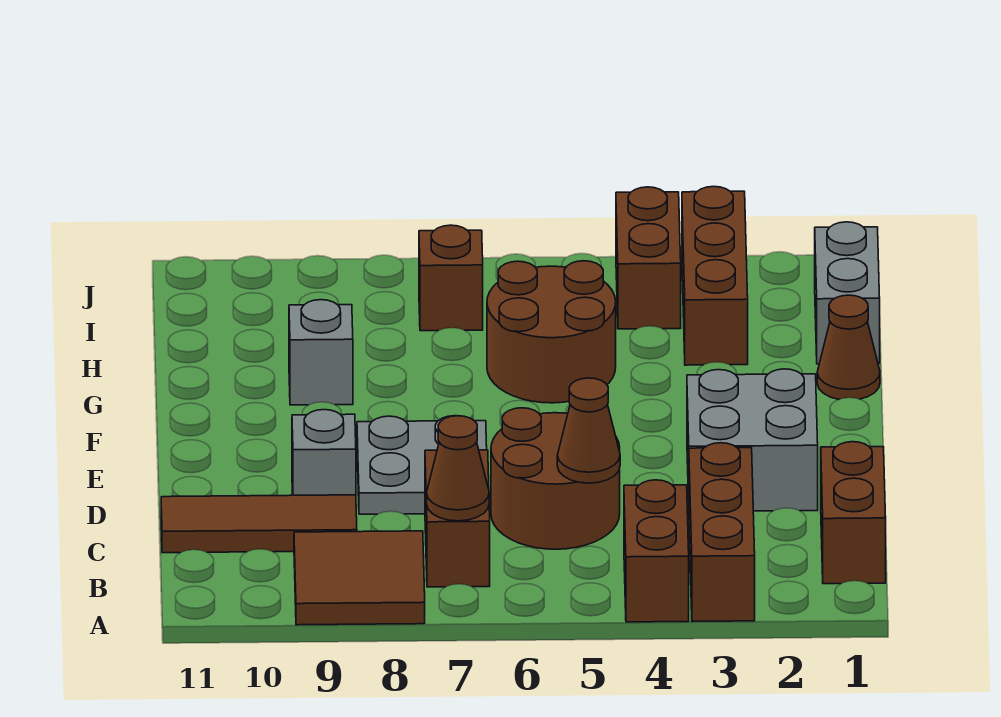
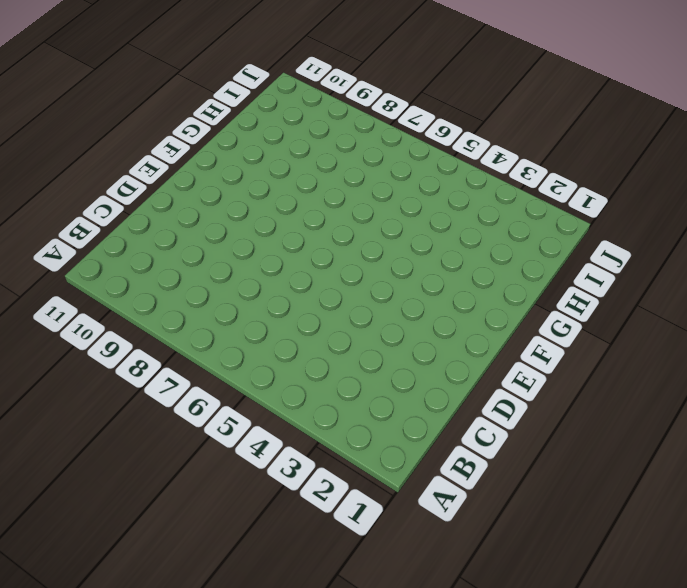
none -> brown 1x3 brick [689,443,755,622]
none -> brown 1x2 brick [624,480,689,622]
none -> brown 2x2 tile [294,531,425,625]

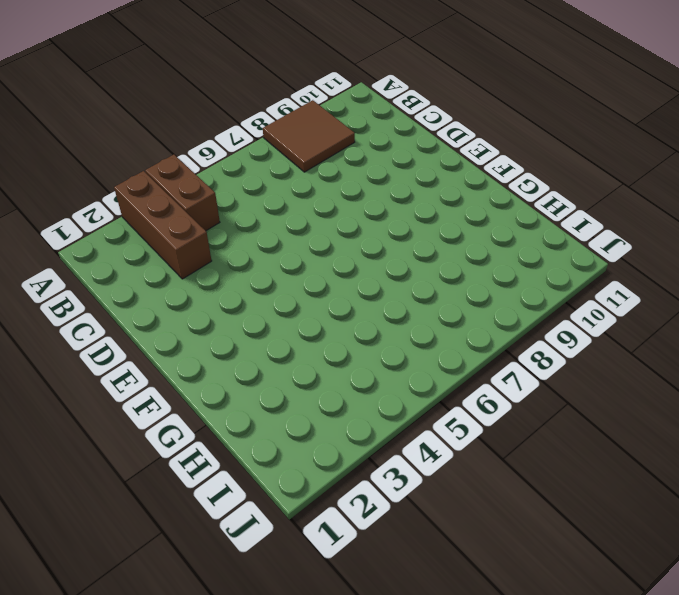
none -> brown 1x2 brick [821,442,886,584]
none -> brown 1x2 brick [425,450,490,587]
none -> brown 2x2 round brick [491,408,620,549]

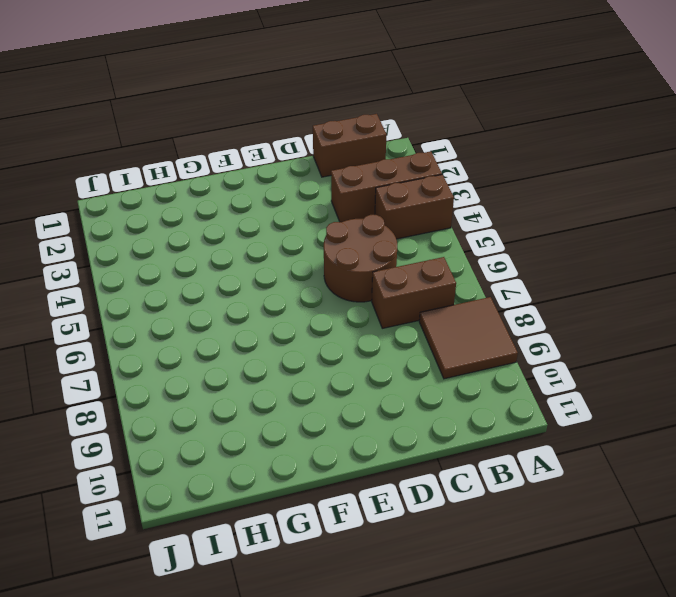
none -> brown 1x3 tile [161,495,357,553]
none -> grey 2x2 brick [687,369,818,511]
none -> grey 2x2 plate [357,416,487,514]

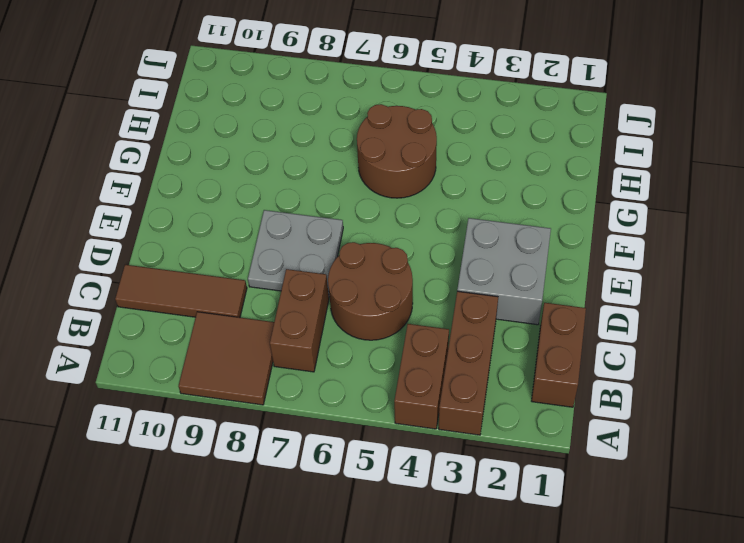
none -> grey 1x1 brick [292,410,356,495]
none -> brown 1x1 cone [817,295,880,399]
none -> grey 1x1 brick [289,300,353,405]

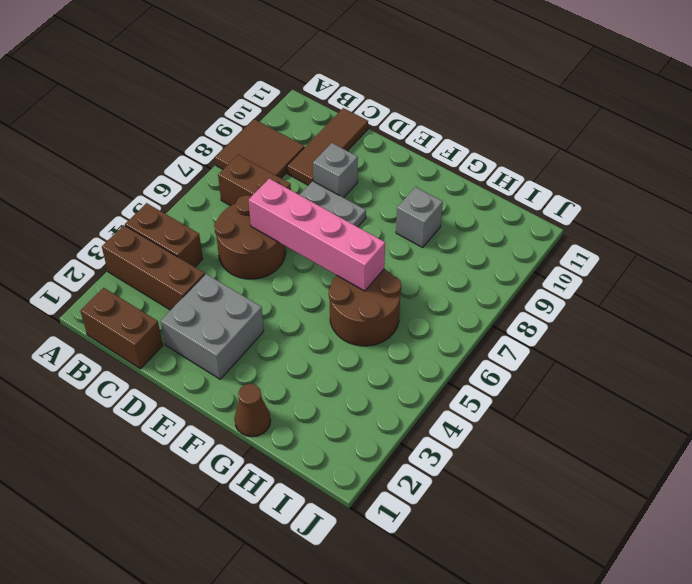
pink 1x4 brick [249,179,385,291] -> none
none -> grey 1x2 brick [815,222,880,364]
none -> brown 1x3 brick [682,186,748,365]
none -> brown 1x2 brick [616,187,681,329]

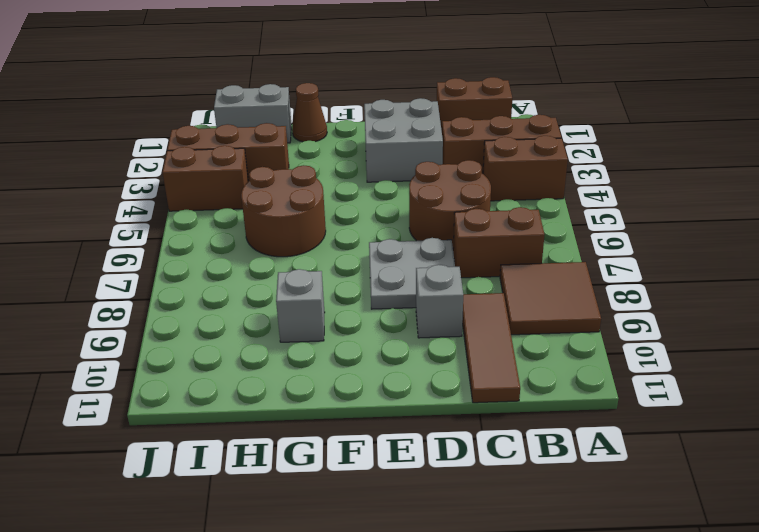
none -> brown 1x1 brick [419,225,483,331]
none -> brown 1x1 cone [427,416,489,521]
none -> brown 1x1 cone [557,378,620,483]

